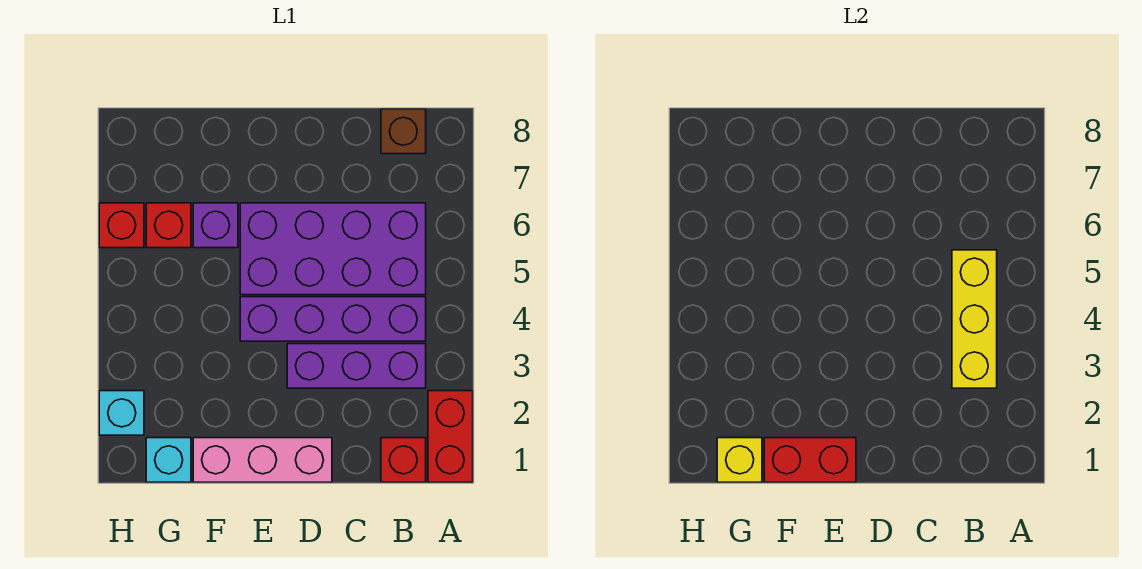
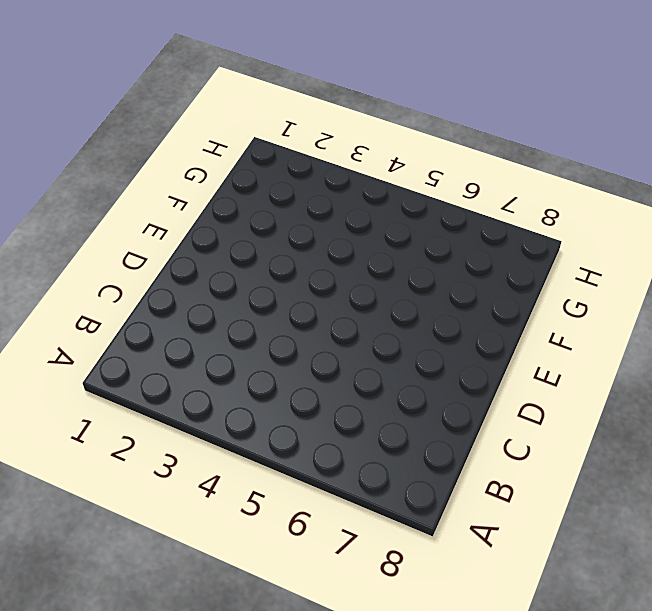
none -> red 1x2 brick [428,391,473,482]
none -> red 1x1 brick [381,438,426,482]
none -> purple 1x3 brick [287,344,426,388]

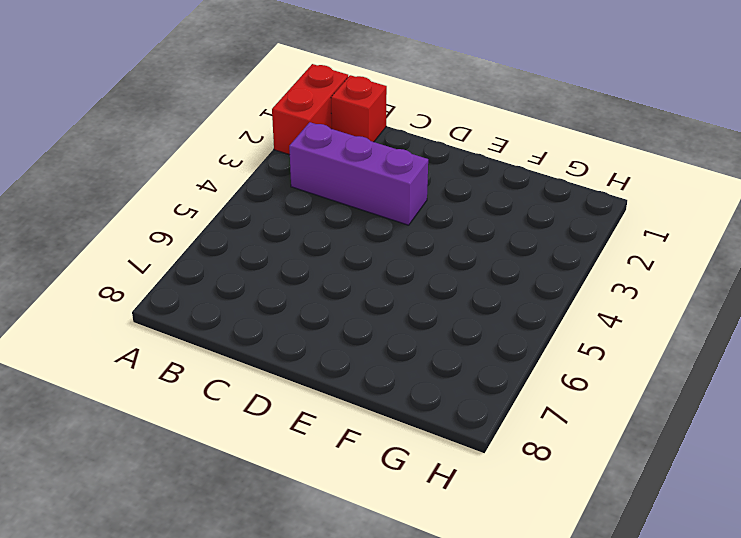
none -> purple 1x4 brick [240,297,426,341]
none -> purple 2x4 brick [240,203,426,295]
none -> brown 1x1 brick [381,109,426,154]

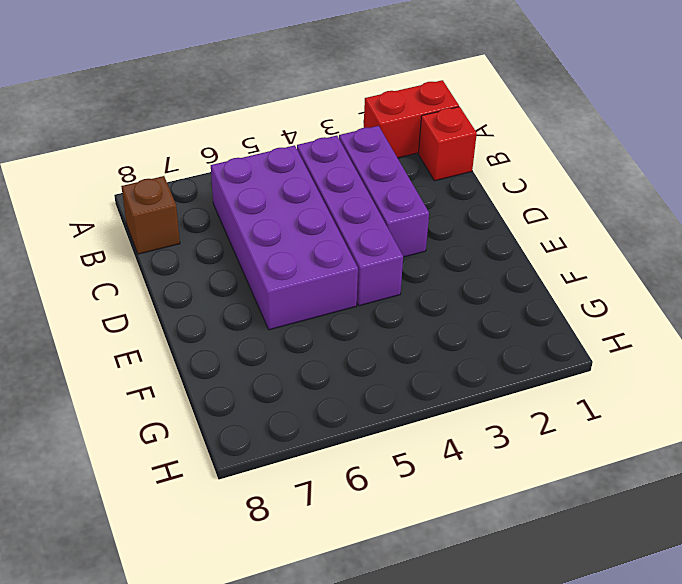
none -> pink 1x3 brick [193,438,332,482]
none -> purple 1x1 brick [193,203,238,248]
none -> cyan 1x1 brick [146,438,191,482]

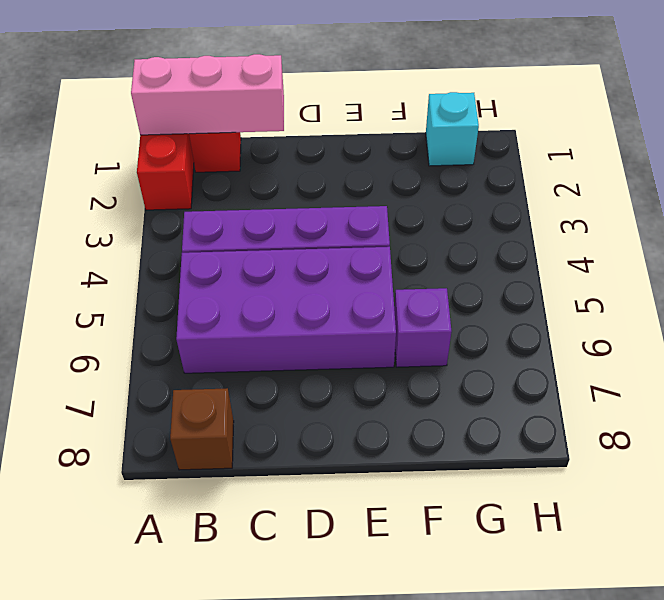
pink 1x3 brick [131,54,284,135] -> pink 1x3 brick moved to [193,438,332,482]
none -> purple 1x3 brick [287,344,426,388]
none -> red 1x1 brick [146,203,191,248]
none -> cyan 1x1 brick [99,391,144,435]

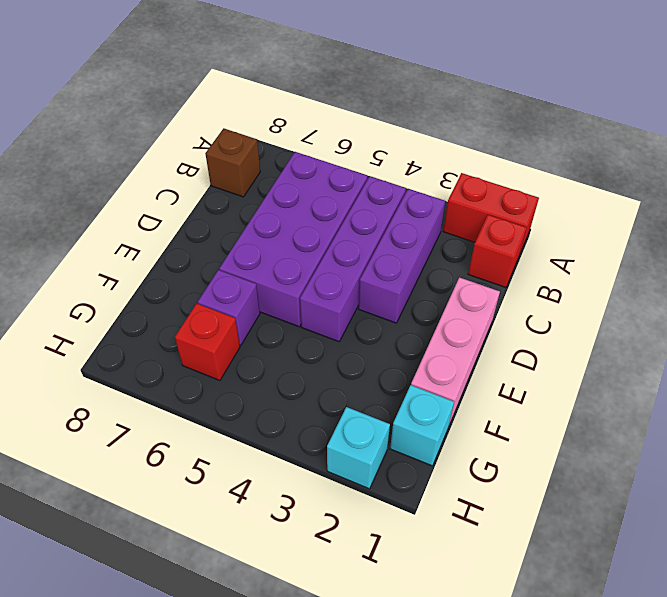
none -> red 1x1 brick [99,203,144,248]
none -> yellow 1x3 brick [952,250,997,388]
none -> red 1x2 brick [764,438,856,482]

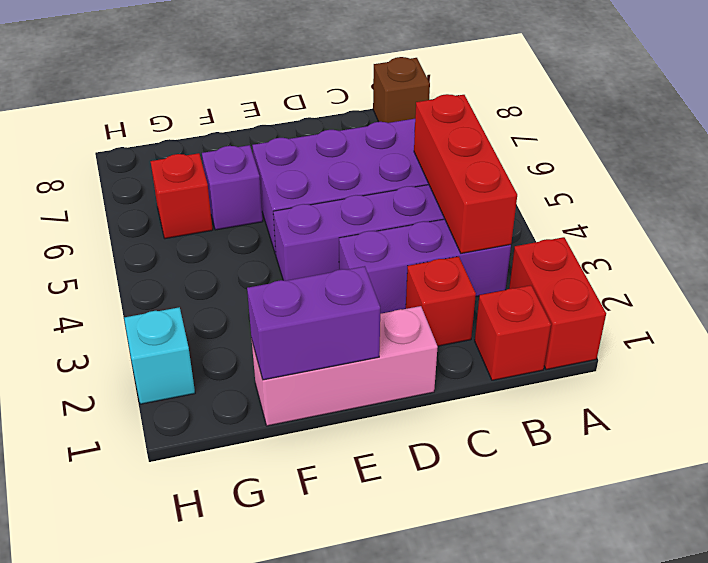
red 1x3 brick [414,94,517,253] -> yellow 1x3 brick [952,250,997,388]
red 1x1 brick [406,256,476,346] -> red 1x1 brick moved to [99,203,144,248]
purple 1x2 brick [247,266,380,380] -> red 1x2 brick [764,438,856,482]
none -> cyan 1x1 brick [146,438,191,482]
none -> yellow 1x1 brick [717,438,762,482]

